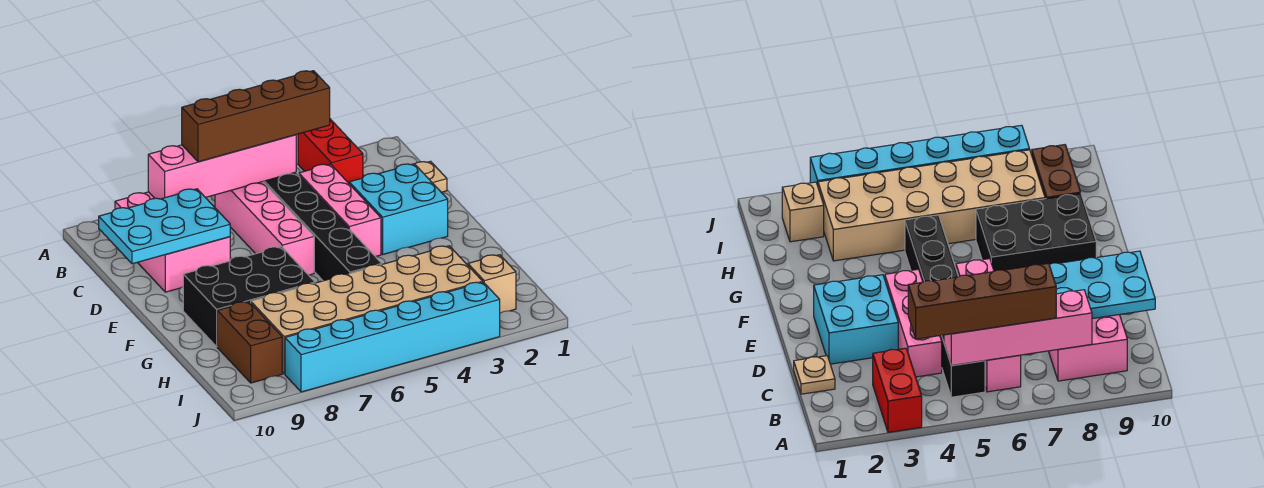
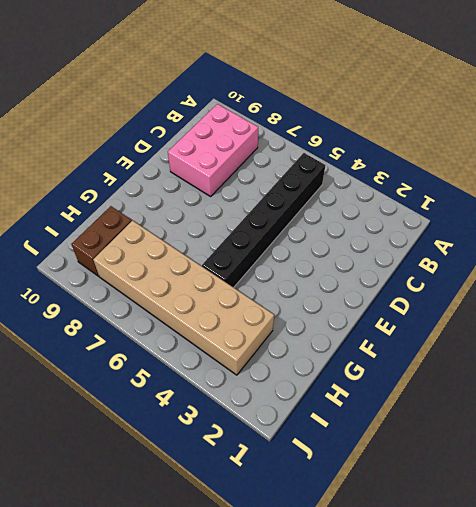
none -> red 1x2 brick [298,119,363,183]
none -> pink 1x4 brick [215,182,314,275]
none -> tan 1x1 plate [415,161,447,192]

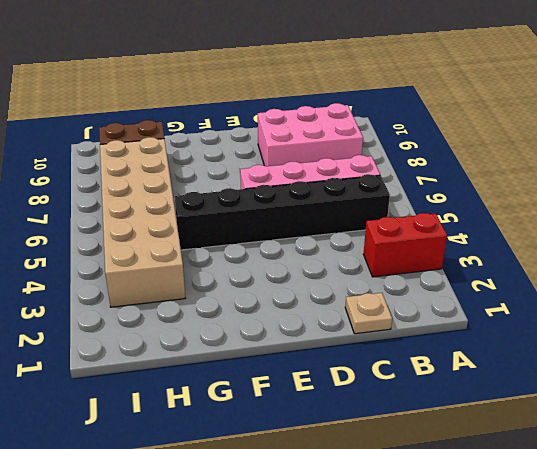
none -> pink 1x3 brick [299,164,381,257]
none -> cyan 2x2 brick [349,164,448,254]
none -> black 2x3 brick [183,247,315,346]

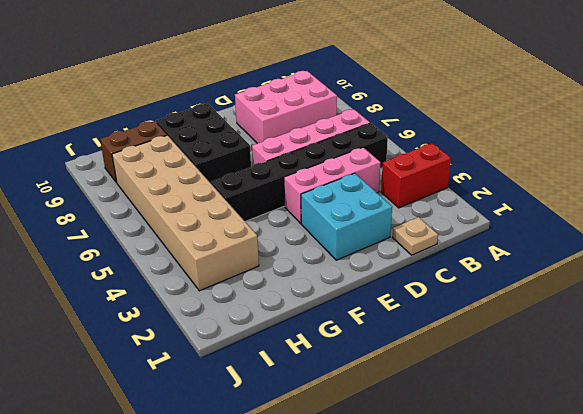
none -> tan 1x1 brick [468,255,516,313]
none -> cyan 1x6 brick [285,282,500,392]
none -> pink 1x4 brick [148,135,296,199]

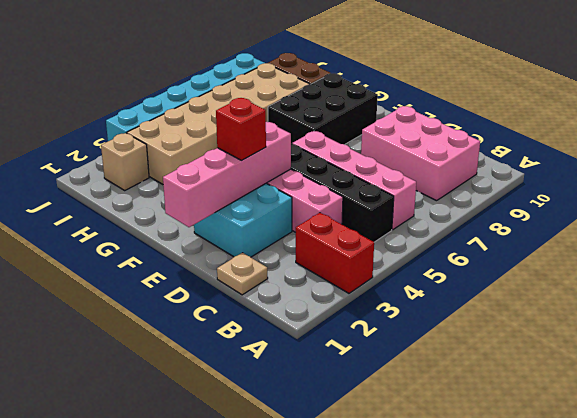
pink 1x4 brick [163,122,291,227] -> pink 1x4 brick moved to [148,135,296,199]
red 1x1 brick [216,98,266,160] -> none
none -> cyan 2x3 plate [99,189,230,264]
none -> brown 1x4 brick [182,71,330,162]

